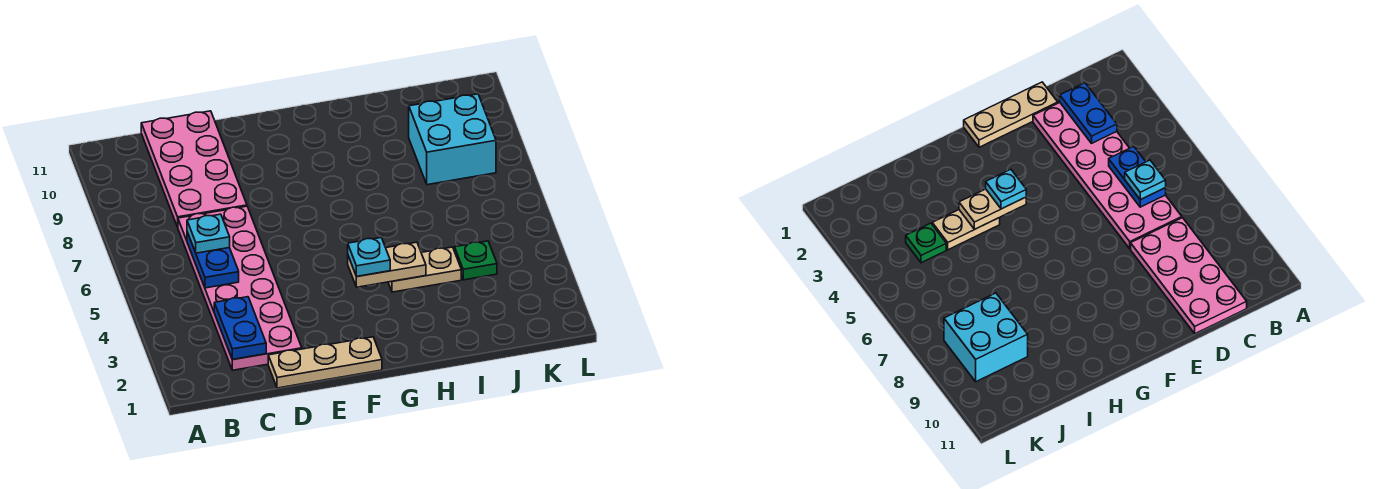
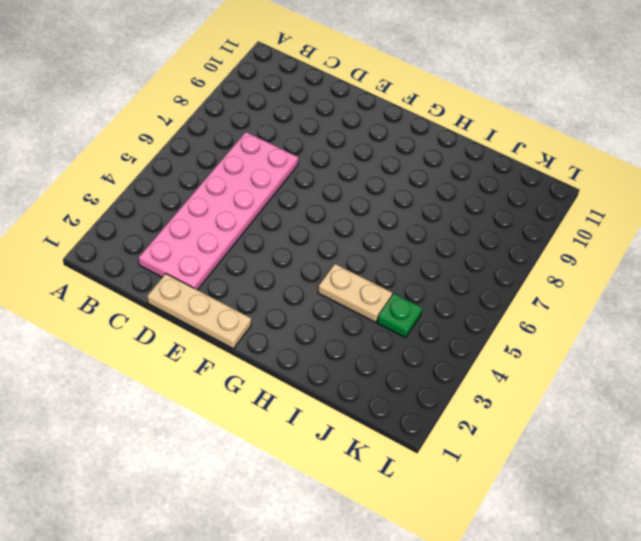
none -> pink 2x4 plate [141,111,247,227]
none -> cyan 2x2 brick [409,94,496,185]

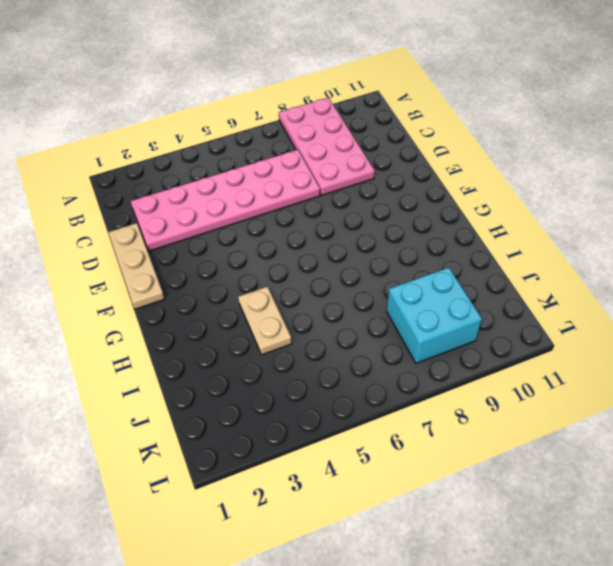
pink 2x4 plate [279,98,375,195] -> pink 2x4 plate turned to [141,111,247,227]
none -> green 1x1 plate [455,241,497,280]
none -> blue 1x2 plate [214,297,266,359]

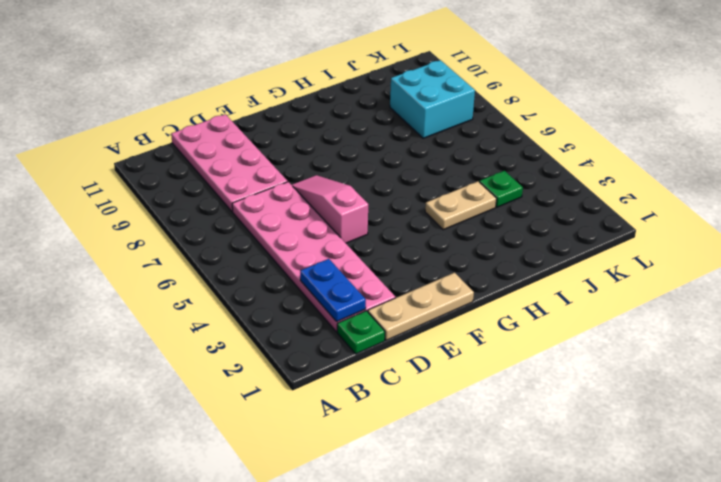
green 1x1 plate [337,311,385,354] -> none
pink 1x3 slope [292,175,368,243] -> none
none -> blue 1x2 plate [187,232,239,288]
none -> tan 1x2 plate [348,242,426,287]

